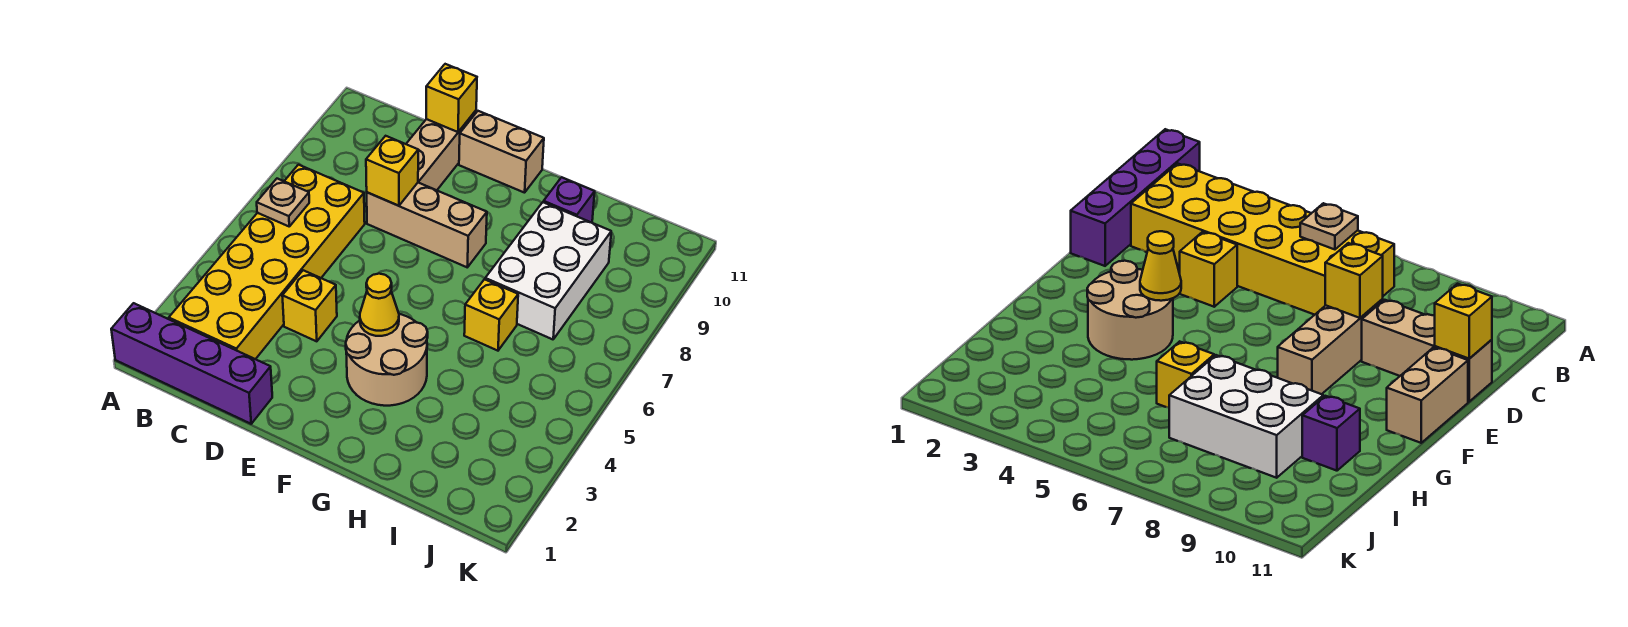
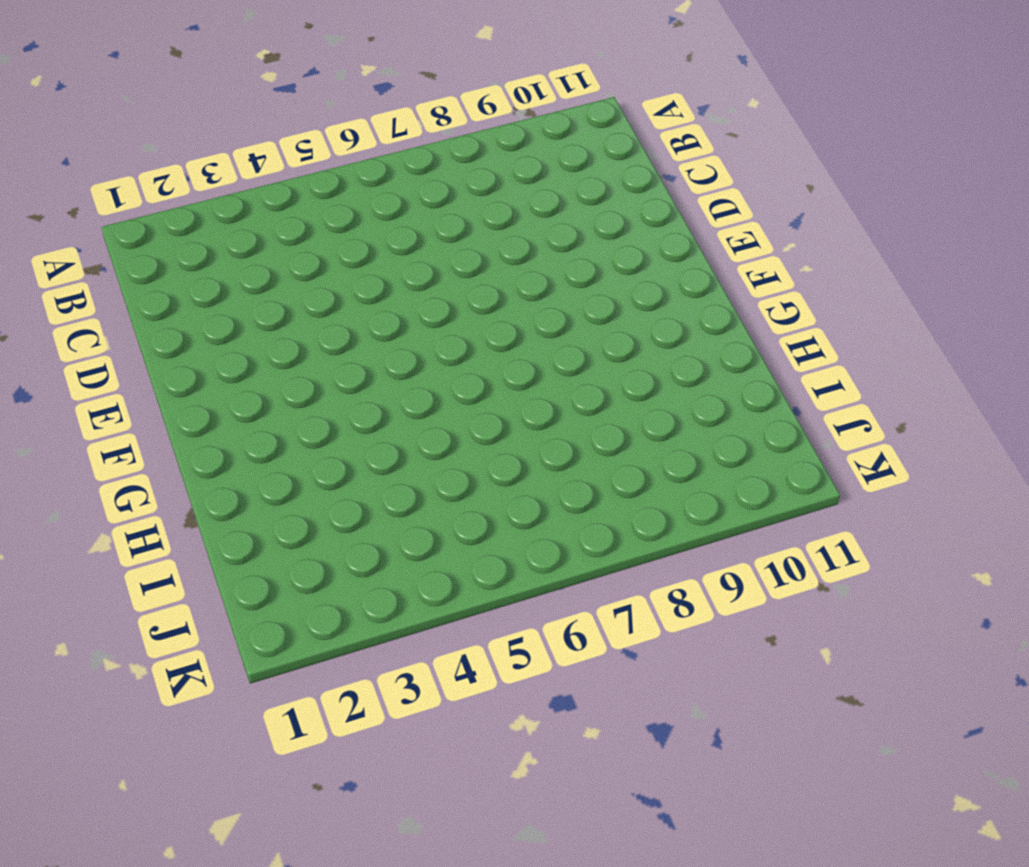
none -> purple 1x4 brick [111,303,272,424]
none -> yellow 2x6 brick [169,165,365,359]
none -> yellow 1x1 brick [282,270,337,341]

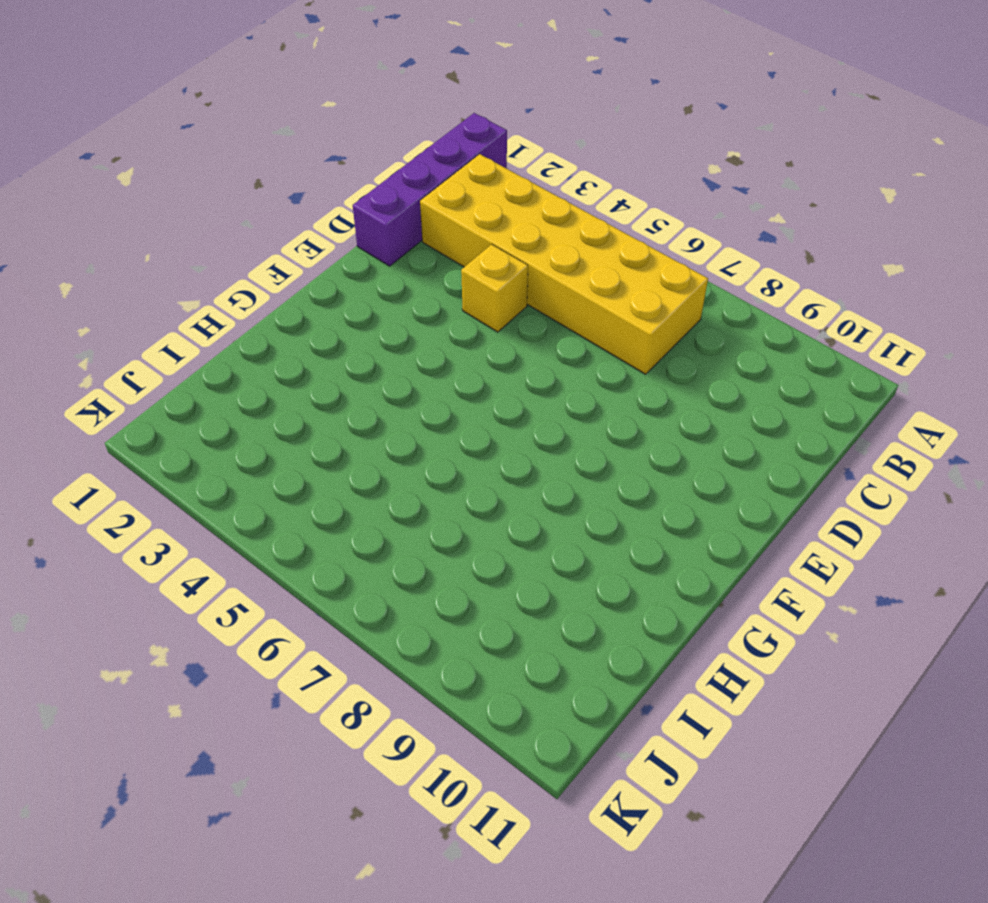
none -> tan 1x3 brick [367,183,487,267]
none -> tan 1x3 brick [406,111,476,190]
none -> tan 1x2 brick [459,111,544,193]

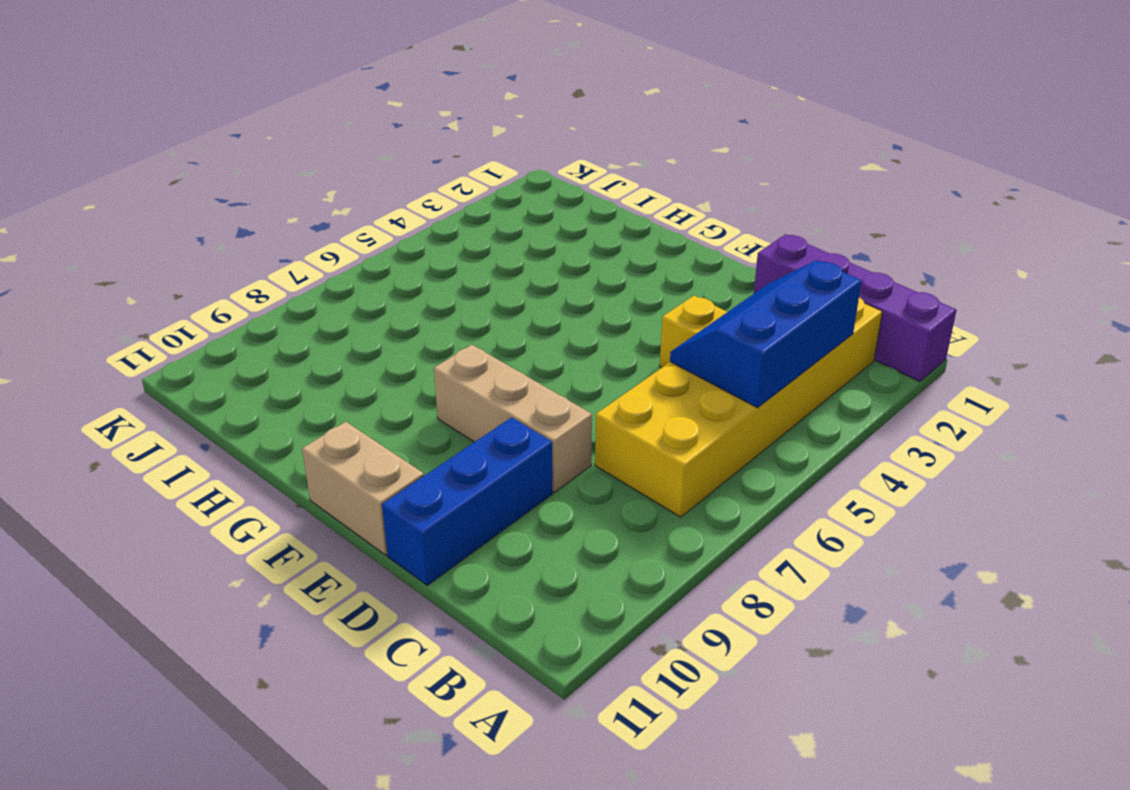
blue 2x3 slope [670,260,862,408] -> none
blue 1x3 brick [382,417,553,585] -> tan 1x3 brick [406,111,476,190]
none -> tan 2x2 round brick [346,314,428,406]
none -> yellow 1x1 brick [464,279,518,351]
none -> white 2x3 brick [485,202,611,339]

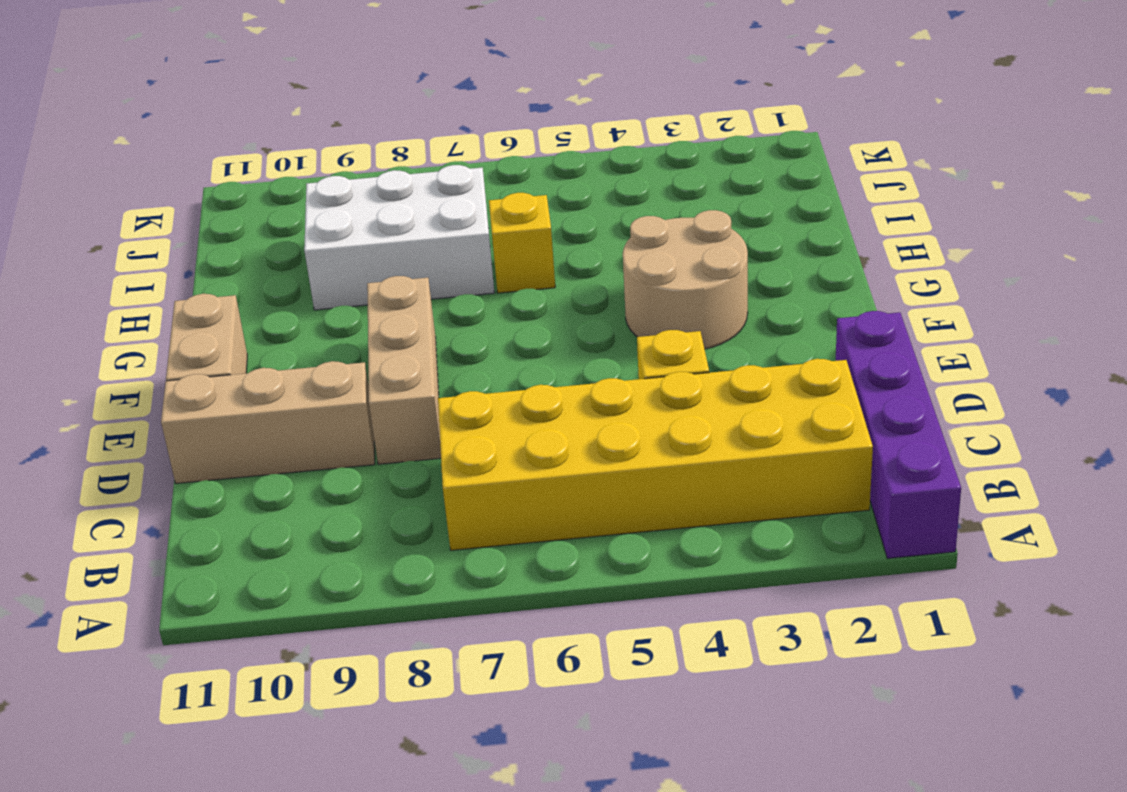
none -> purple 1x1 brick [544,177,595,223]
none -> tan 1x1 plate [257,179,309,226]
none -> yellow 1x1 brick [366,136,418,206]

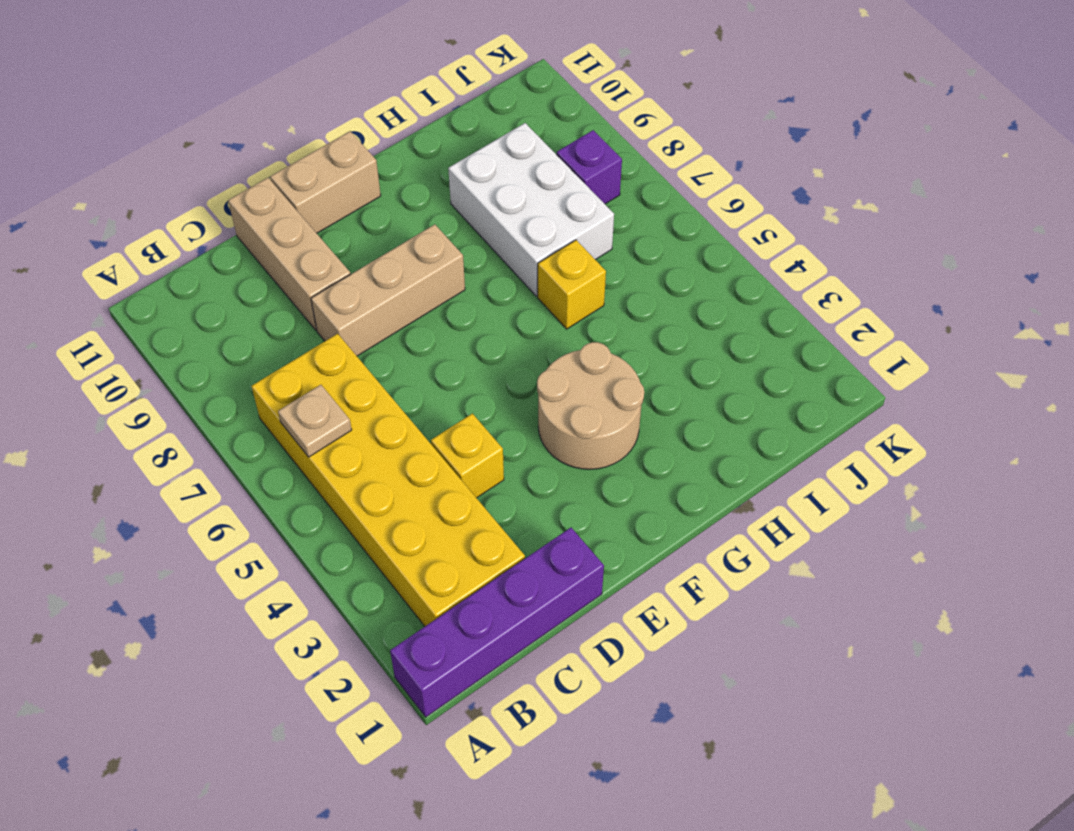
purple 1x1 brick [557,130,622,204] -> purple 1x1 brick moved to [544,177,595,223]
none -> yellow 1x1 brick [366,136,418,206]
none -> yellow 1x1 brick [426,64,477,132]
none -> yellow 1x1 cone [360,274,399,336]

